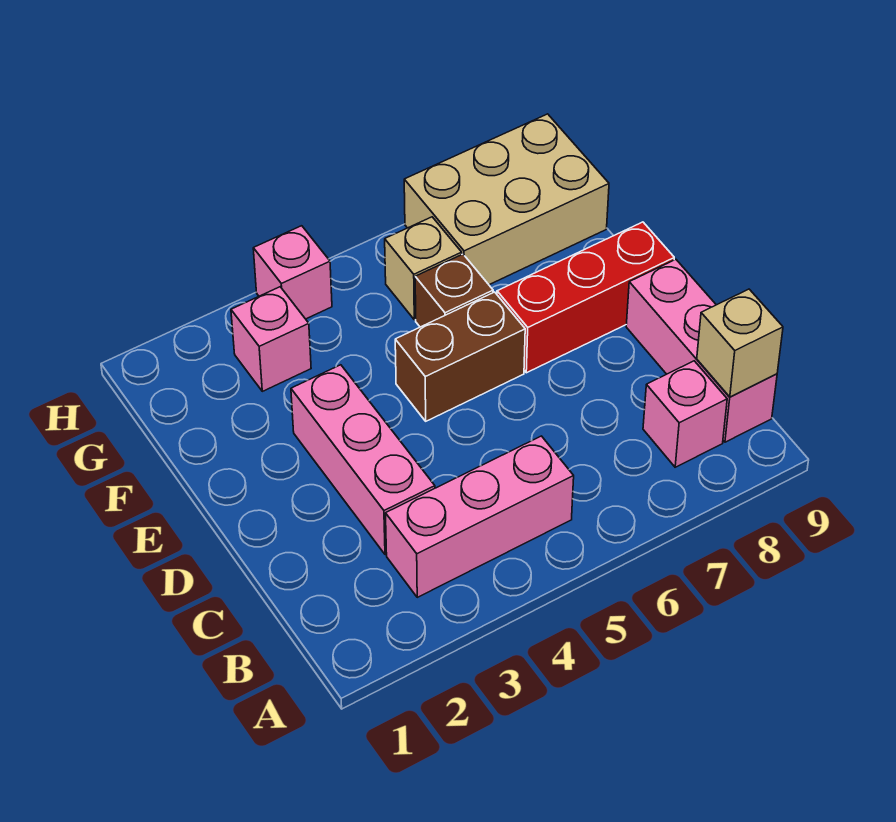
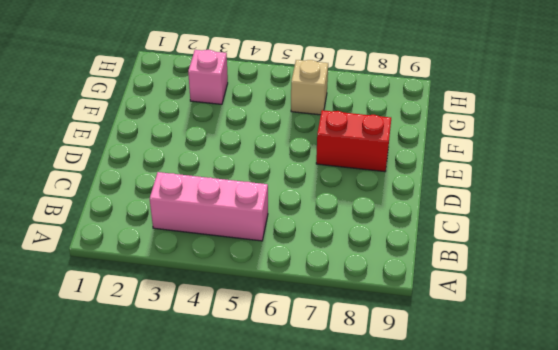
red 1x2 brick [316,110,391,172] -> red 1x3 brick [497,222,674,373]
none -> pink 1x1 brick [643,361,727,467]
none -> pink 1x3 brick [626,260,777,442]
none -> pink 1x3 brick [291,365,435,555]

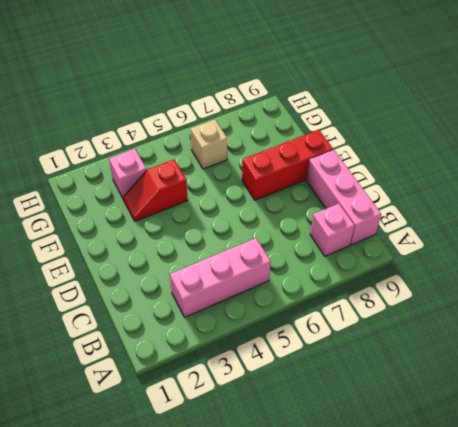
red 1x2 slope [123,159,188,221] -> none
none -> pink 1x3 brick [291,365,435,555]
none -> brown 1x2 brick [395,292,525,421]
none -> brown 1x1 brick [415,254,493,327]

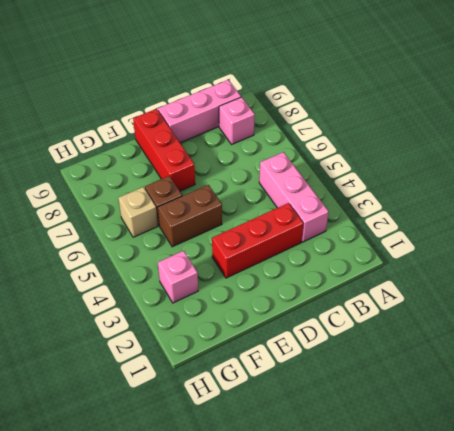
red 1x3 brick [212,203,303,278] -> pink 1x3 brick [291,365,435,555]
brown 1x2 brick [158,185,222,247] -> brown 1x2 brick turned to [395,292,525,421]
none -> tan 2x3 brick [404,114,609,285]
none -> pink 1x1 brick [253,226,332,319]
none -> tan 1x1 brick [697,289,783,397]

